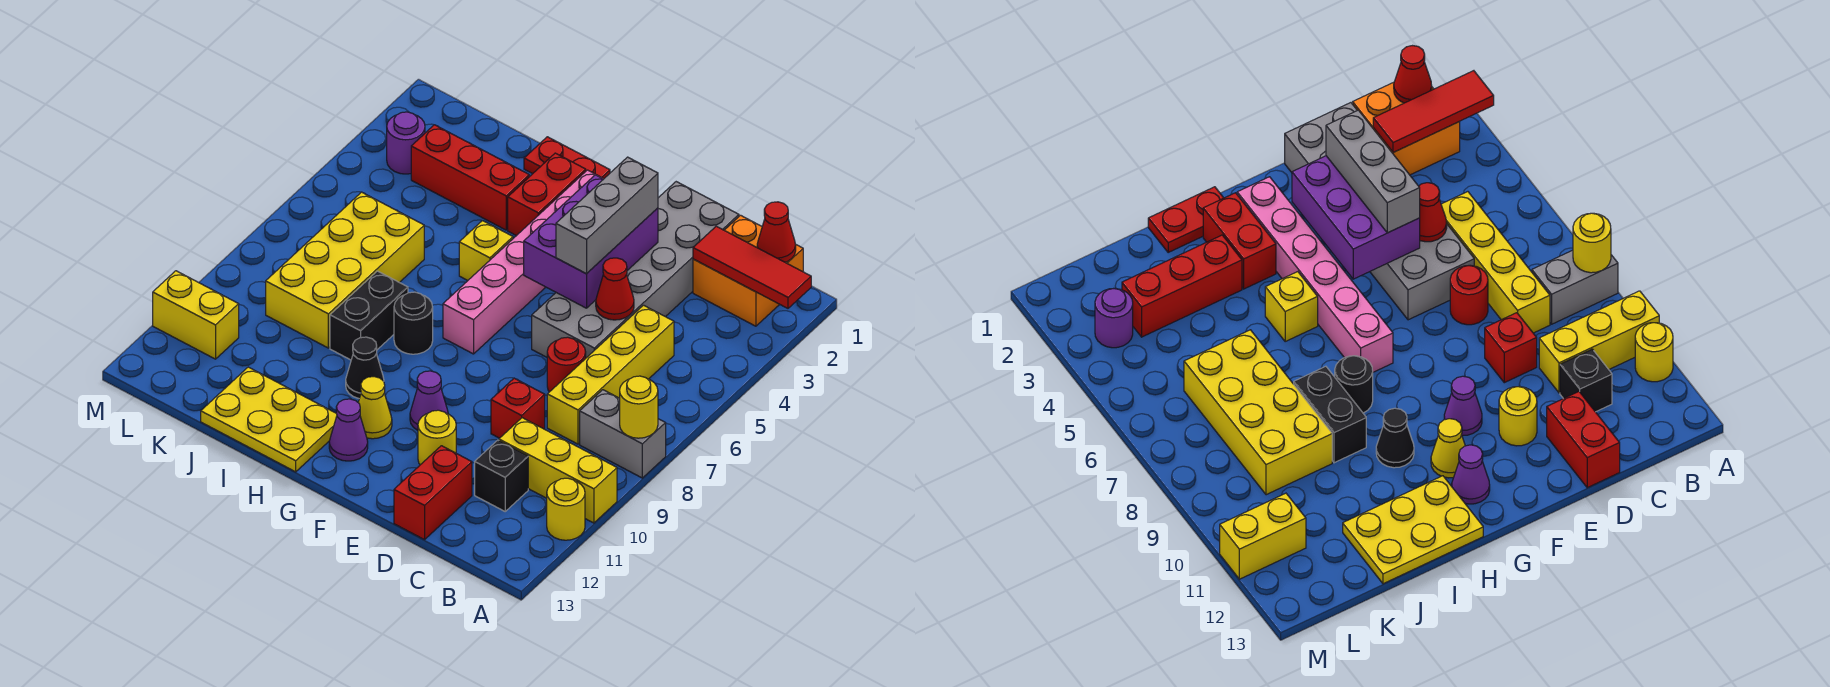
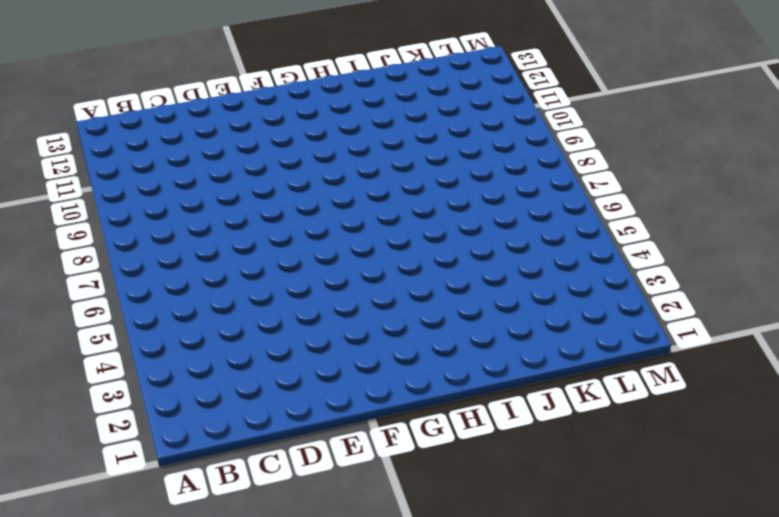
none -> grey 1x2 brick [580,390,666,478]
none -> yellow 1x3 brick [499,418,617,523]
none -> yellow 1x1 round brick [547,478,585,540]
none -> orange 2x2 brick [693,215,803,326]

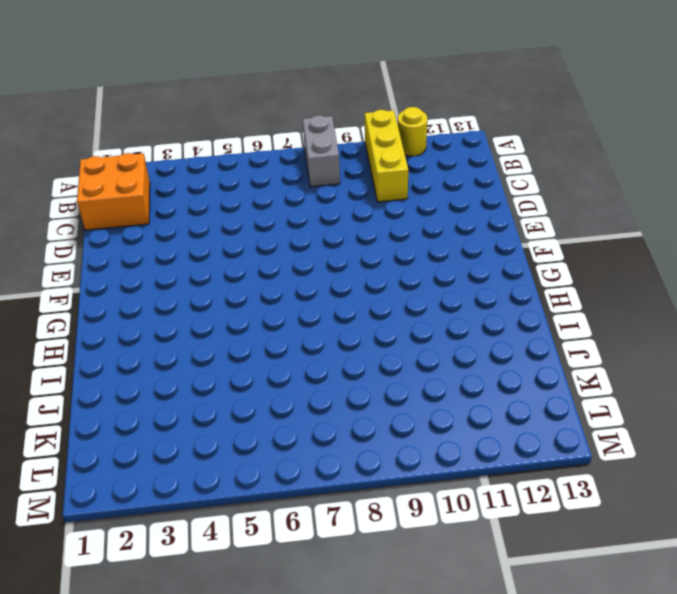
none -> yellow 1x4 brick [547,305,674,444]
none -> black 1x1 brick [475,440,528,511]
none -> grey 2x6 brick [532,182,739,358]
none -> red 1x1 round brick [547,337,586,392]

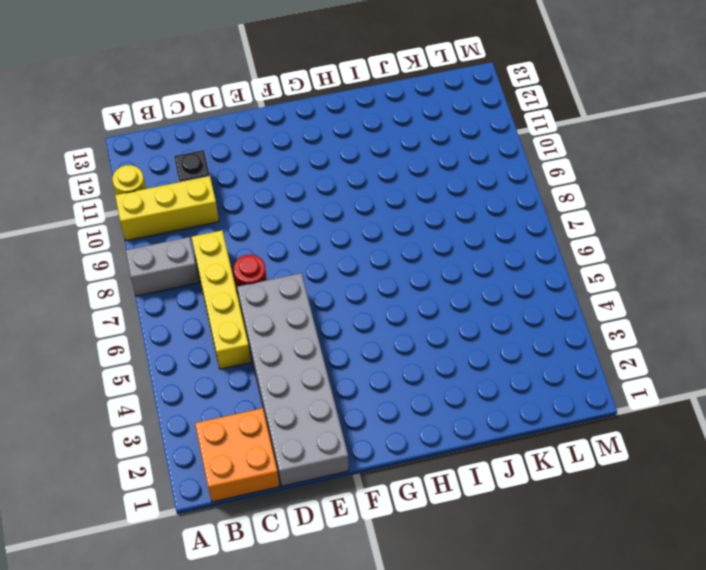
none -> red 1x1 brick [491,378,545,438]
none -> red 1x2 brick [394,446,472,540]
none -> yellow 1x1 round brick [418,410,456,465]
none -> purple 1x1 cone [410,371,448,430]

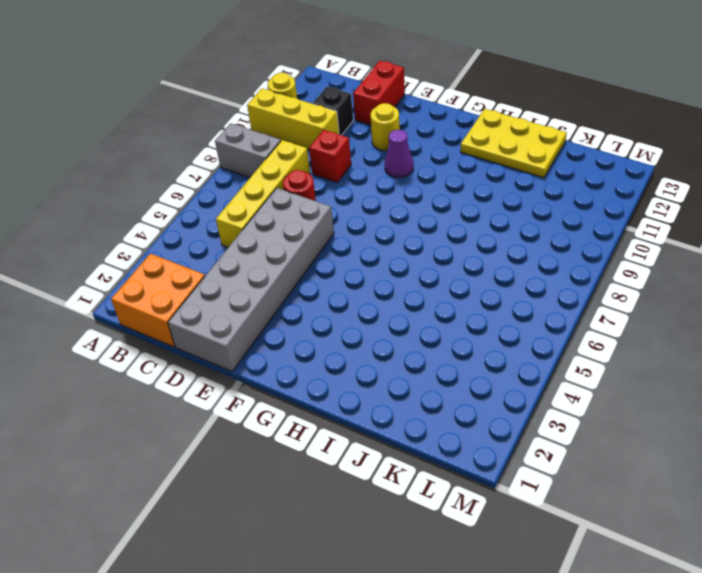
none -> pink 1x6 brick [443,170,604,354]
none -> yellow 1x1 cone [358,377,392,439]
none -> purple 1x1 cone [329,399,368,461]
none -> red 1x2 plate [524,137,610,178]

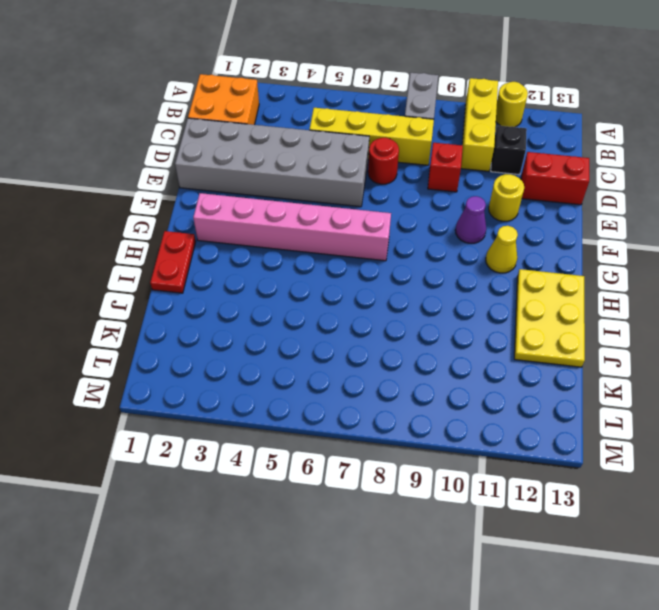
none -> purple 1x1 cone [329,399,368,461]
none -> red 1x2 brick [508,153,586,236]
none -> yellow 1x1 brick [459,221,513,280]
none -> black 1x1 round brick [394,292,433,354]

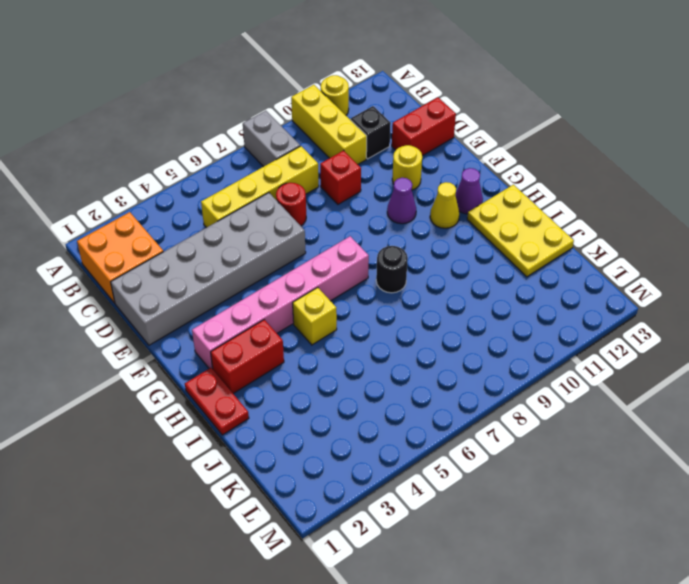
none -> black 1x1 cone [346,337,384,399]
none -> red 1x3 brick [411,125,529,230]
none -> black 1x2 brick [330,271,408,360]
none -> yellow 2x4 brick [266,192,424,348]

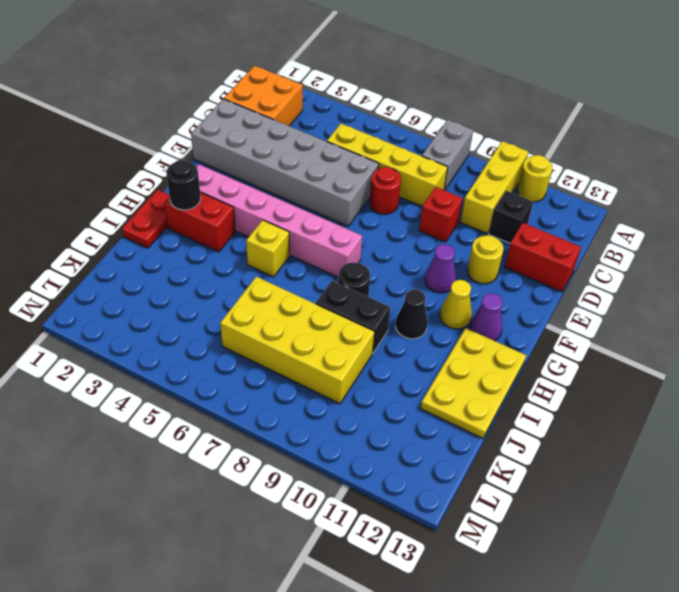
black 1x1 round brick [166,160,201,210] -> none
none -> red 1x3 brick [411,125,529,230]
none -> purple 1x1 round brick [387,112,425,174]
none -> yellow 1x2 brick [153,271,239,359]
none -> red 1x3 tile [693,226,811,308]

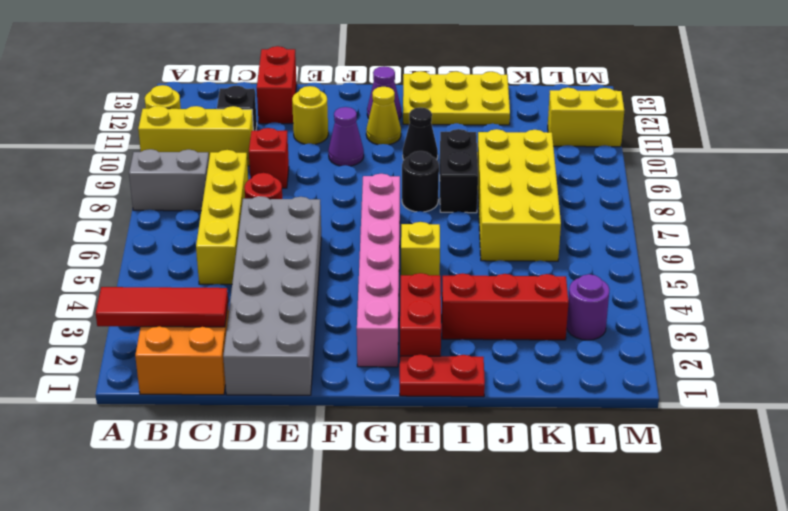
none -> yellow 1x1 round brick [620,376,658,438]
none -> red 1x1 cone [757,202,796,262]
none -> red 1x1 cone [596,258,634,320]
none -> purple 2x3 brick [524,175,658,308]

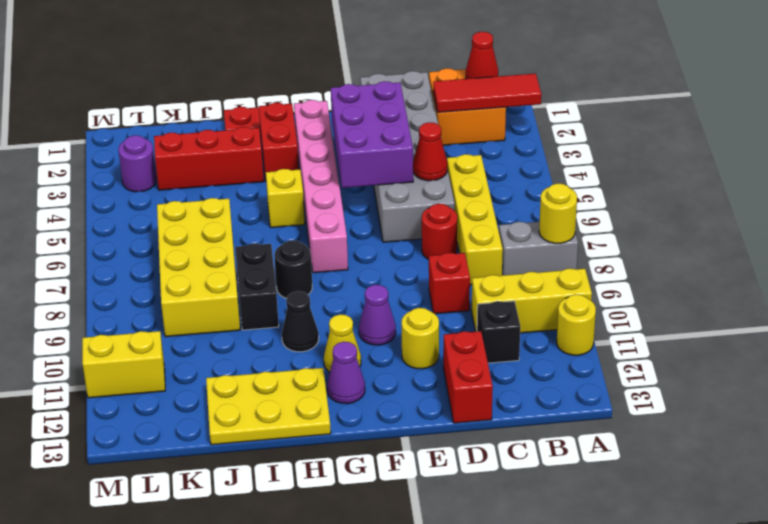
none -> grey 1x3 brick [556,157,658,274]

